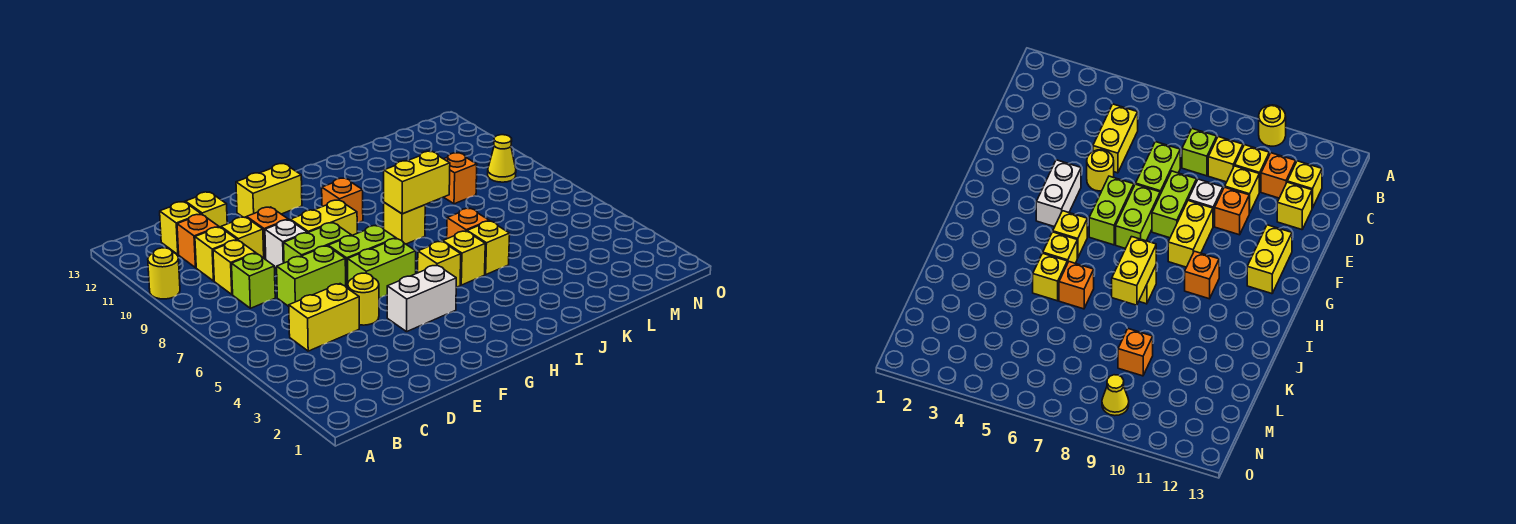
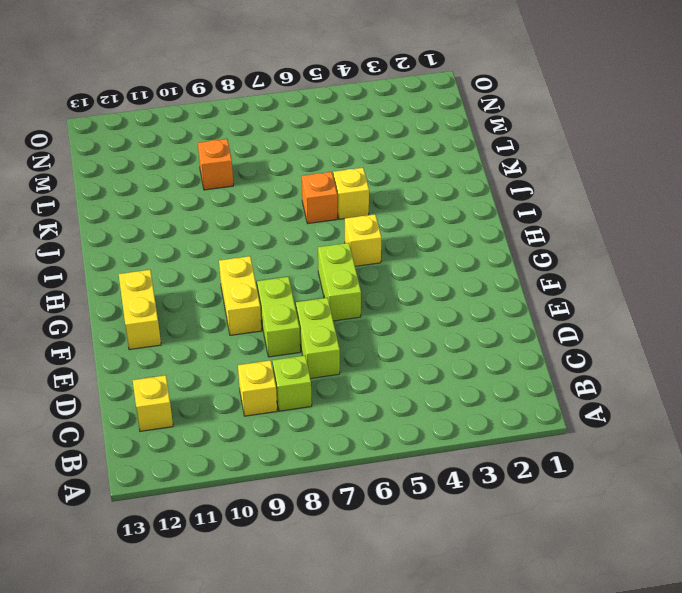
none -> yellow 1x1 round brick [148,248,180,299]
none -> yellow 1x2 brick [289,284,359,351]
none -> yellow 1x1 brick [195,227,237,281]

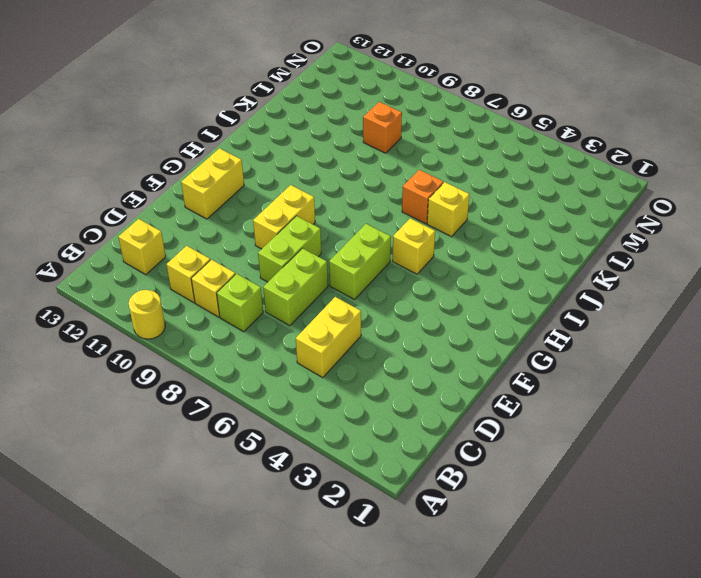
none -> orange 1x1 brick [177,214,219,268]
none -> yellow 1x1 brick [221,217,264,258]
none -> yellow 1x1 brick [185,192,227,228]

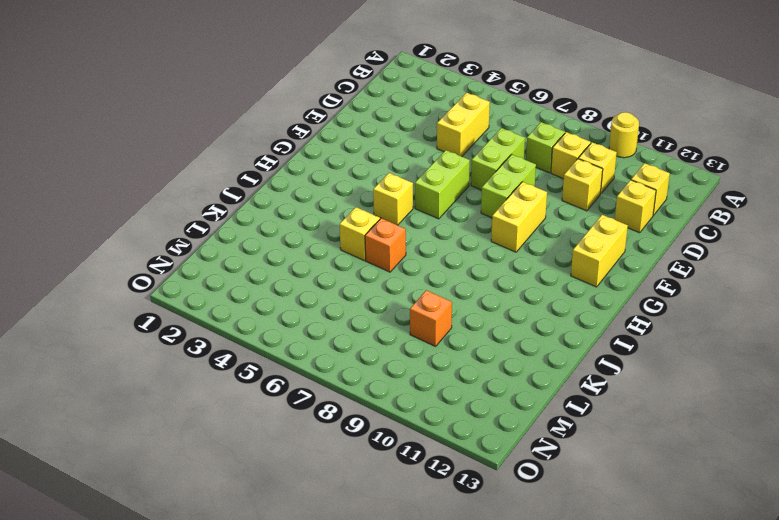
none -> orange 1x1 brick [177,214,219,268]
none -> yellow 1x1 round brick [348,273,379,325]
none -> white 1x1 brick [265,220,307,269]

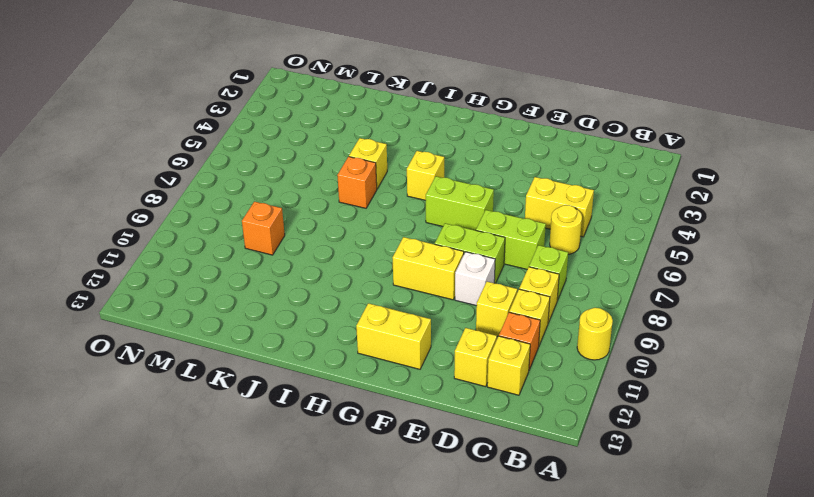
yellow 1x1 round brick [550,205,582,254] -> yellow 1x1 round brick moved to [348,273,379,325]
none -> orange 1x1 brick [247,207,288,260]
none -> white 1x2 brick [387,265,457,332]
none -> lime 1x2 brick [328,225,396,288]

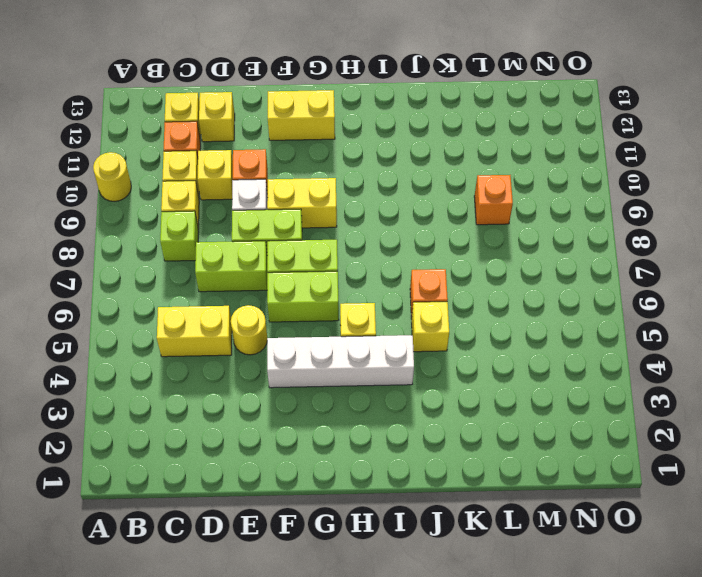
white 1x4 brick [267,335,414,388] -> white 1x2 brick [387,265,457,332]
none -> orange 1x1 brick [322,178,363,223]
none -> yellow 1x1 brick [443,231,485,285]
none -> yellow 1x1 brick [384,202,425,244]

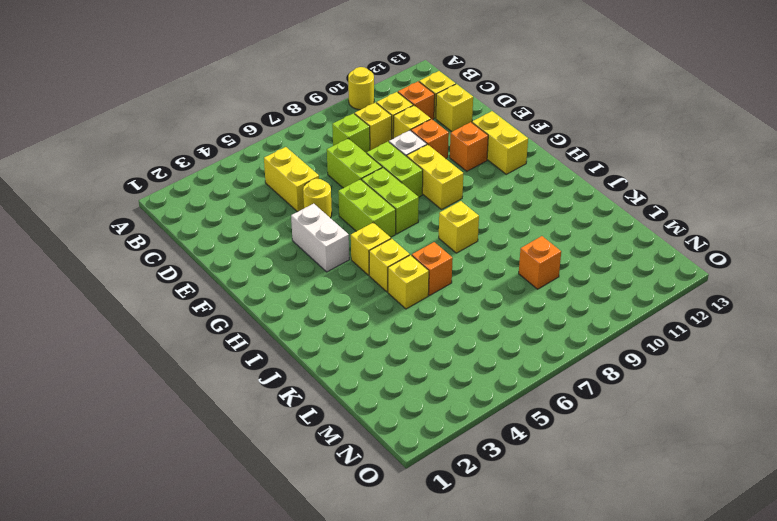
orange 1x1 brick [450,122,488,171] -> orange 1x1 brick moved to [322,178,363,223]
none -> yellow 1x1 cone [488,135,516,182]
none -> yellow 1x2 brick [384,151,450,214]

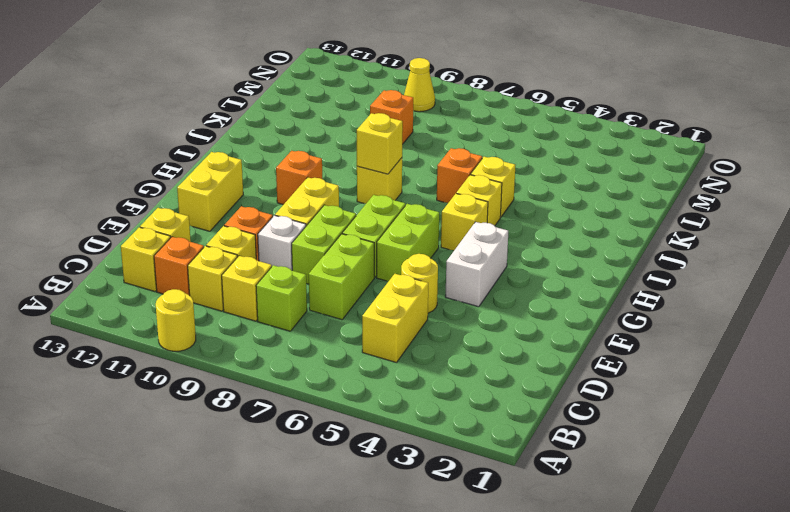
yellow 1x1 brick [357,113,403,174] -> yellow 1x2 brick [384,151,450,214]

